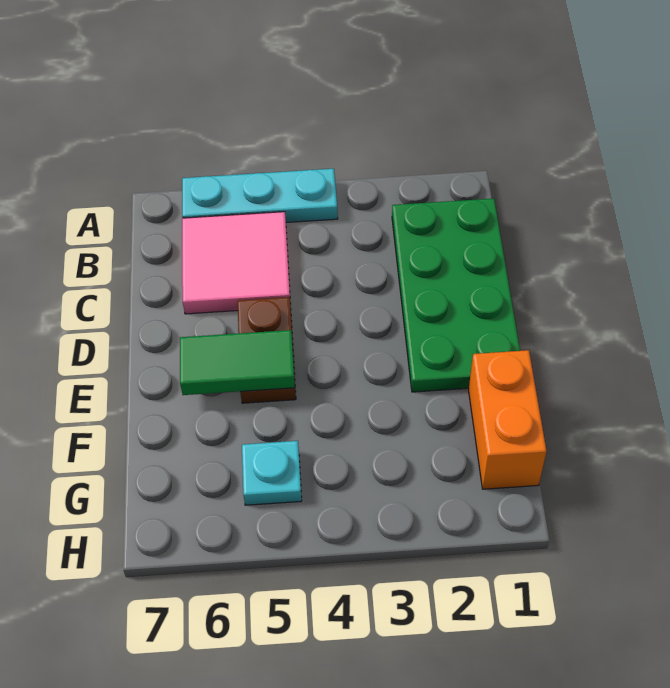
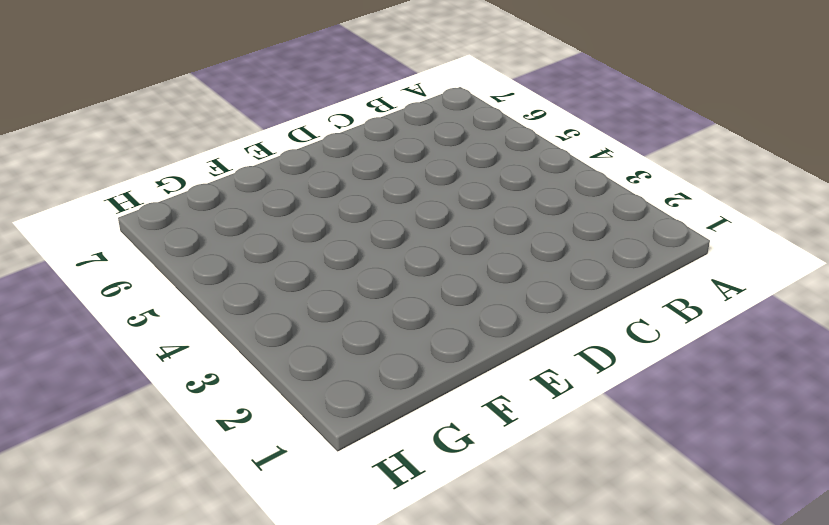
none -> cyan 1x3 plate [182,169,338,222]
none -> green 2x4 plate [392,198,520,392]

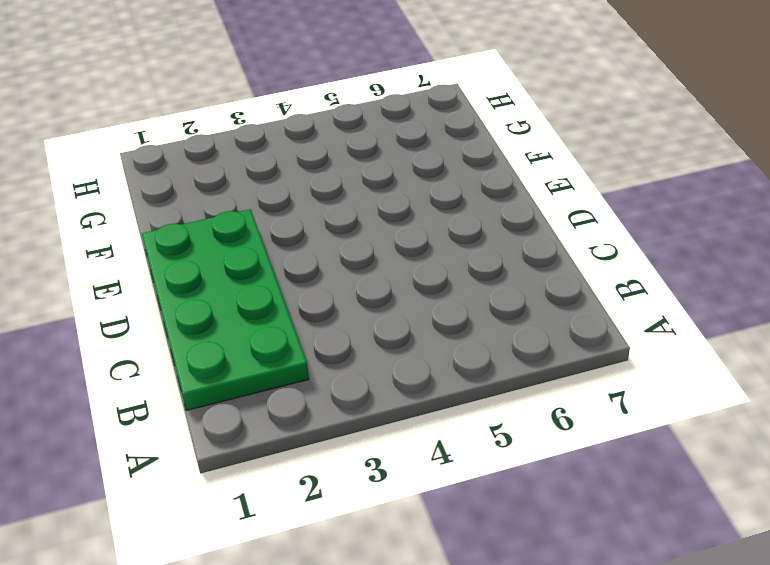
none -> cyan 1x3 plate [182,169,338,222]
none -> pink 2x2 tile [182,212,291,314]

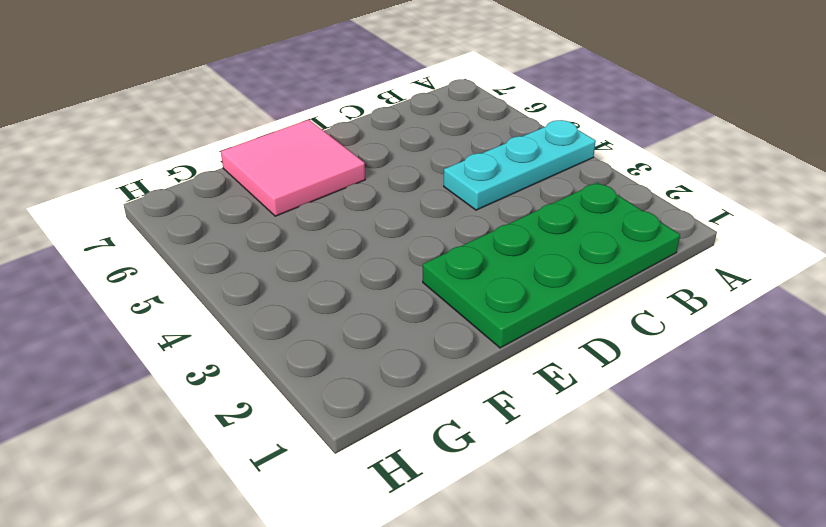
cyan 1x3 plate [444,120,596,210] -> cyan 1x3 plate turned to [182,169,338,222]
pink 2x2 tile [221,120,365,216] -> pink 2x2 tile moved to [182,212,291,314]
none -> brown 1x2 plate [238,297,296,403]
none -> orange 1x2 brick [469,350,547,489]

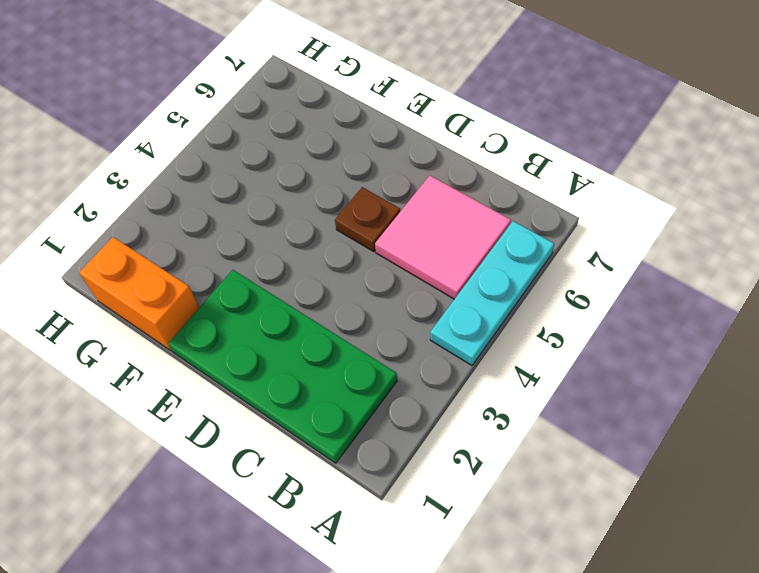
brown 1x1 plate [335,187,400,252] -> brown 1x2 plate [238,297,296,403]
none -> cyan 1x1 plate [242,441,302,505]
none -> green 1x2 tile [180,330,295,395]

